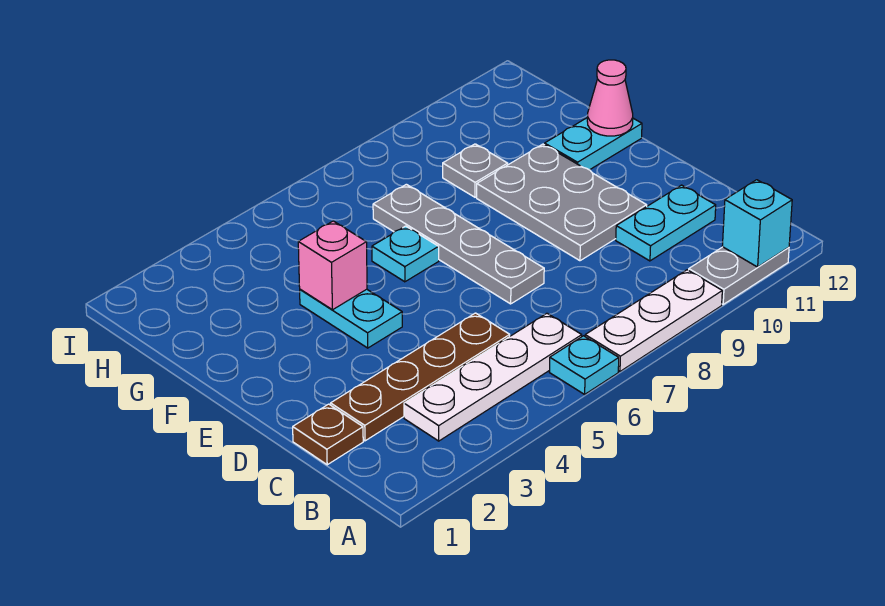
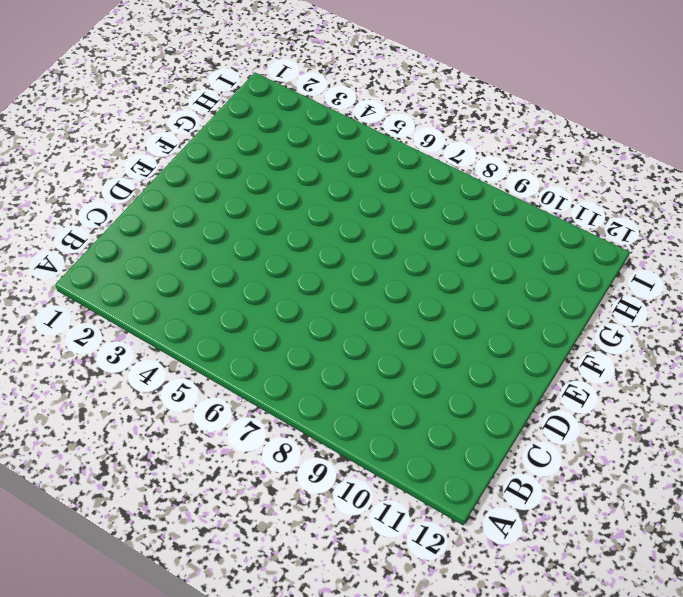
none -> cyan 1x1 plate [549,336,619,394]
none -> white 1x3 plate [585,270,722,371]
none -> grey 1x2 plate [689,247,789,304]

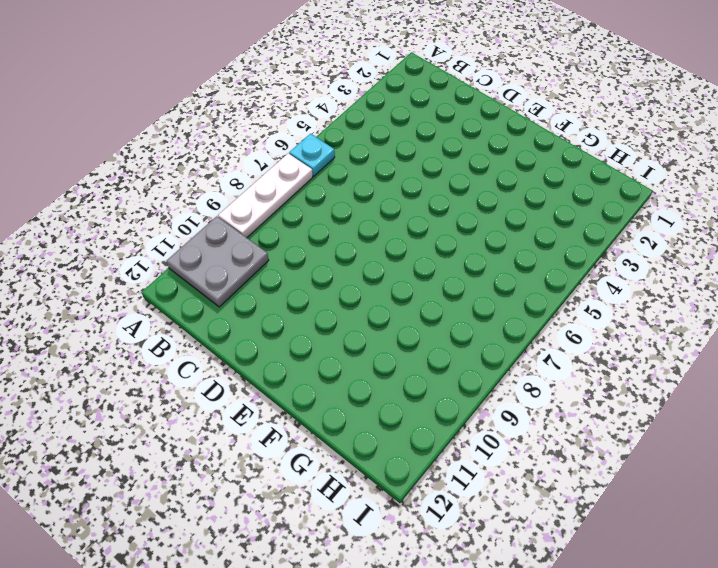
grey 2x2 plate [167,216,269,307] -> grey 1x2 plate [689,247,789,304]
none -> white 1x4 plate [404,313,582,441]
none -> brown 1x1 plate [293,404,363,465]
none -> brown 1x4 plate [331,313,510,441]

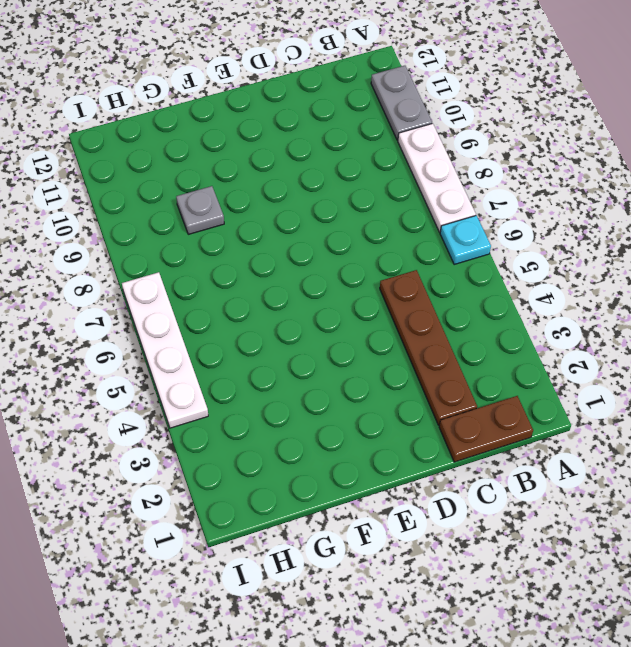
brown 1x2 plate [439,396,533,462] -> brown 1x1 plate [293,404,363,465]
white 1x4 plate [122,272,208,428] -> white 1x4 plate moved to [404,313,582,441]
none -> cyan 1x2 plate [616,185,716,261]
none -> grey 1x4 plate [373,184,544,304]
none -> grey 2x3 plate [477,144,647,261]

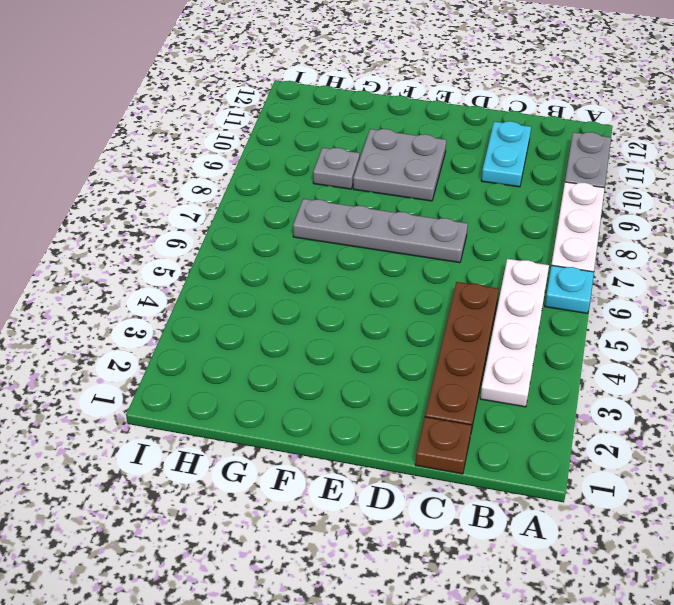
grey 2x2 plate [353,129,446,201] -> grey 2x3 plate [477,144,647,261]
none -> cyan 1x2 plate [300,289,402,348]
none -> cyan 1x1 plate [372,226,439,282]
none -> cyan 1x2 plate [545,117,642,170]

